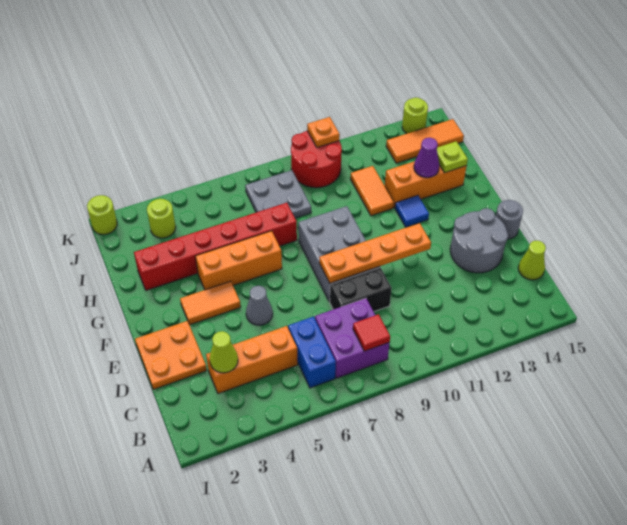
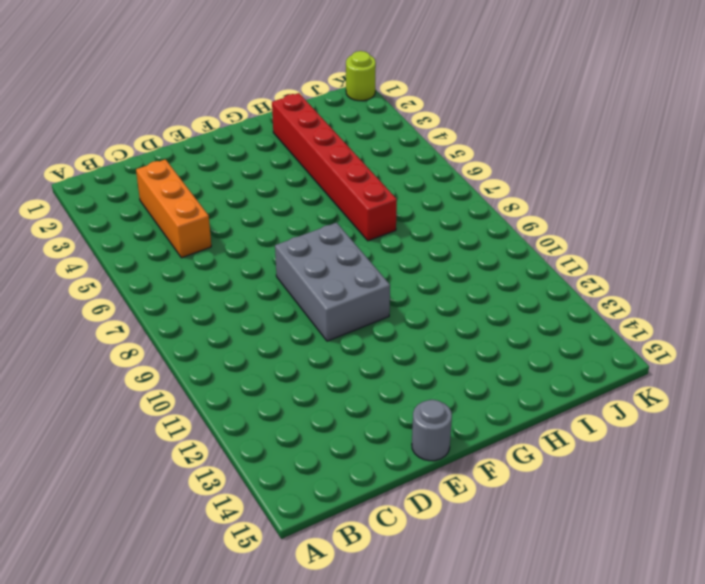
grey 2x3 brick [275,223,390,341] -> grey 2x3 brick turned to [298,206,380,301]
none -> blue 1x2 brick [288,316,336,388]
none -> purple 2x2 brick [315,298,390,378]
none -> lime 1x1 cone [518,241,546,280]

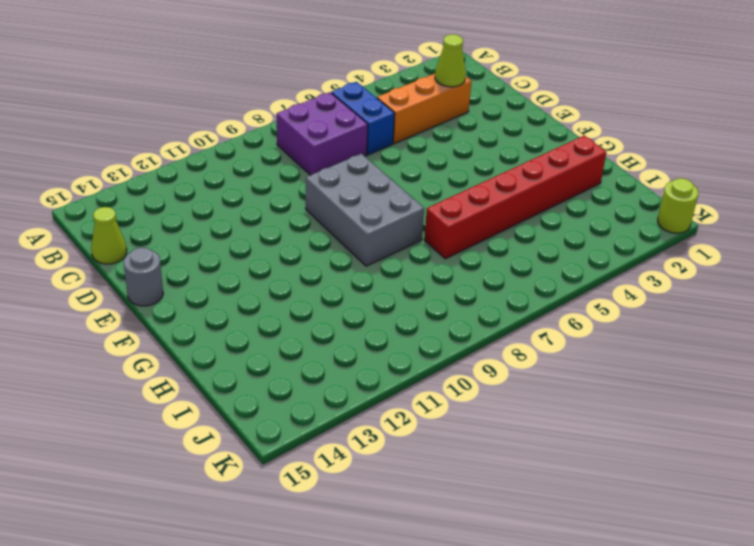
none -> orange 2x2 plate [135,321,207,389]
none -> black 1x2 brick [329,268,392,312]
none -> grey 2x2 round brick [450,208,508,273]

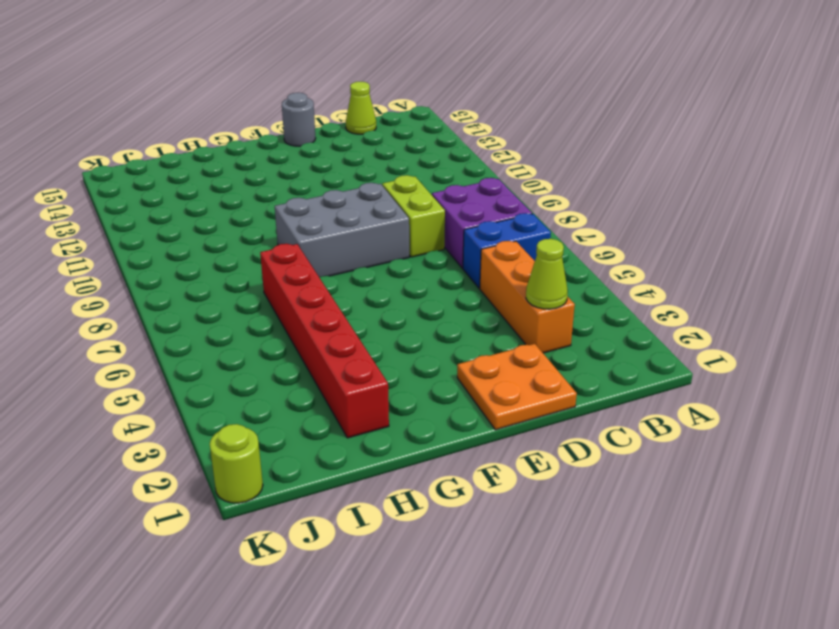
lime 1x2 brick [382,175,445,257] -> black 1x2 brick [329,268,392,312]
none -> grey 2x2 round brick [450,208,508,273]
none -> grey 1x1 cone [246,286,273,325]
none -> orange 1x2 tile [180,281,241,325]

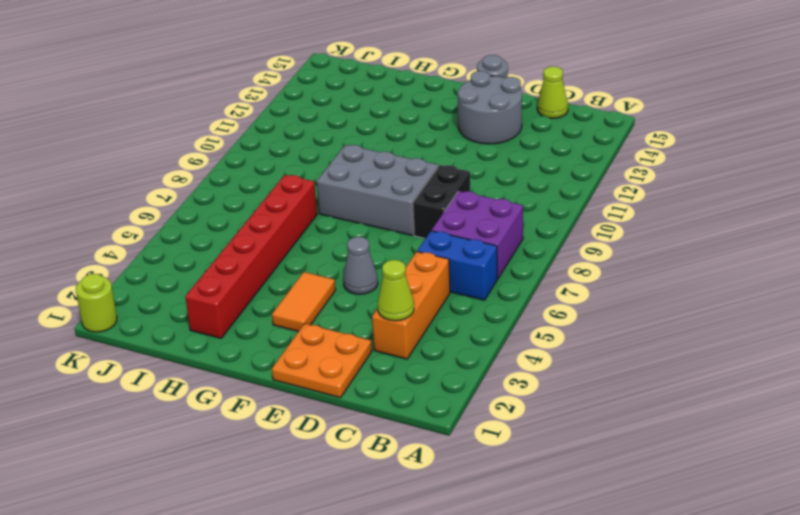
none -> orange 1x3 brick [195,231,282,290]
none -> blue 1x1 tile [395,195,429,227]
none -> orange 1x2 tile [350,166,394,216]

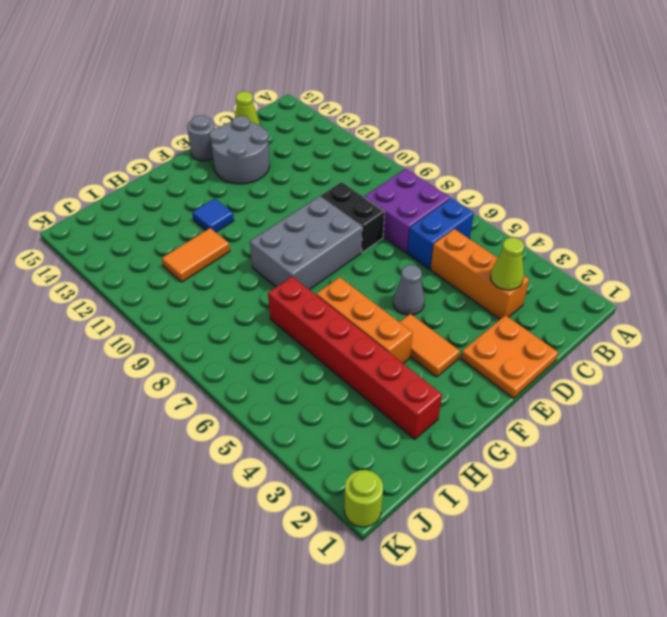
none -> orange 1x3 brick [385,161,467,208]
none -> grey 2x2 plate [245,170,311,218]
none -> lime 1x1 round brick [147,199,176,238]

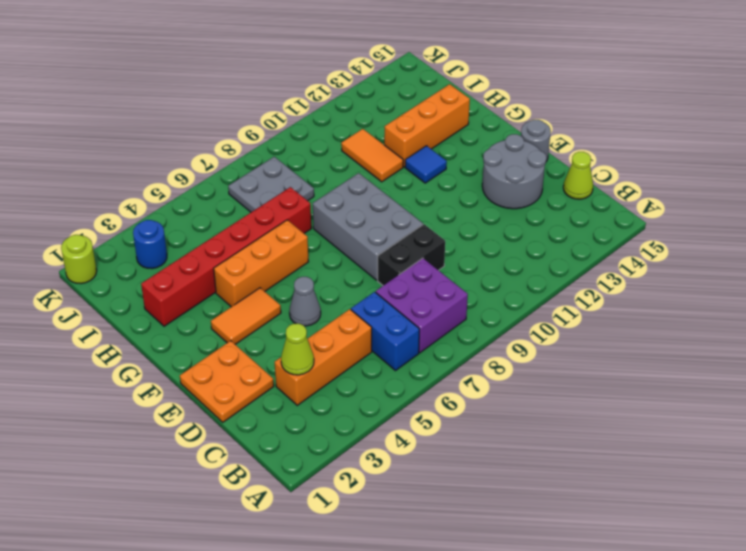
blue 1x1 round brick [133,220,167,269] -> lime 1x1 round brick [147,199,176,238]
none -> red 2x2 round brick [291,131,342,188]
none -> orange 1x3 tile [386,119,464,163]
none -> lime 1x1 round brick [402,98,428,133]

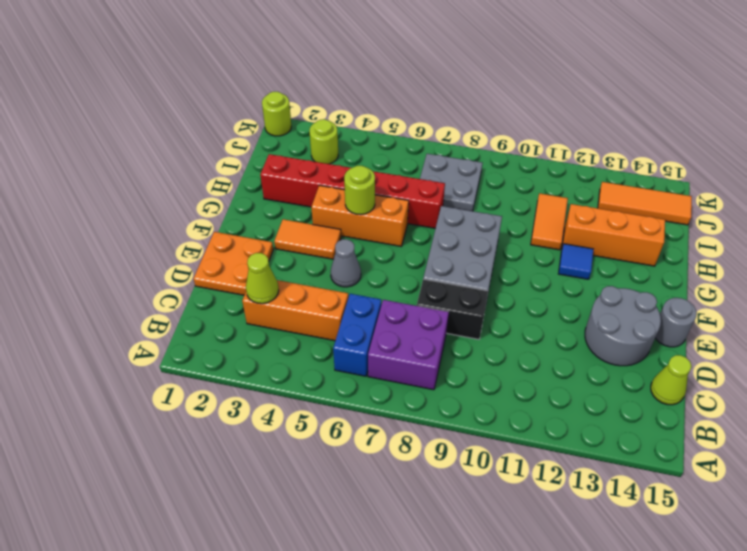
lime 1x1 round brick [344,166,375,215] -> lime 1x1 round brick moved to [402,98,428,133]
none -> red 2x2 round brick [291,131,342,188]
none -> red 1x1 tile [353,314,390,351]
none -> orange 1x4 plate [319,223,431,283]

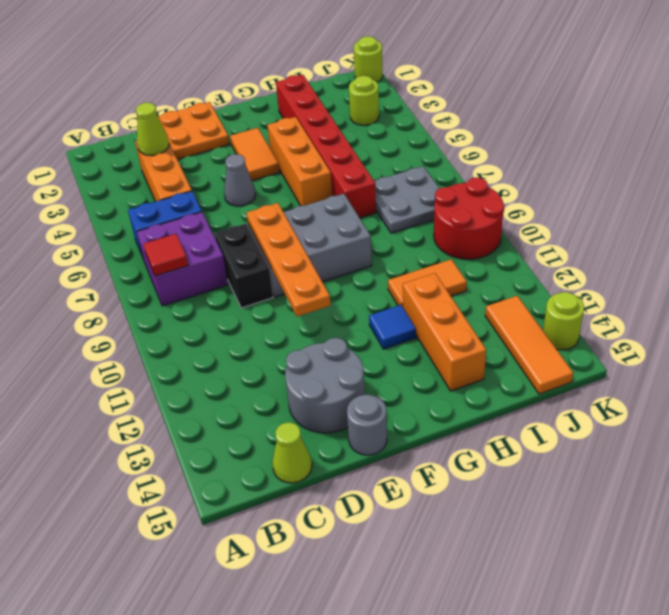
none -> purple 1x1 cone [414,138,439,178]
none -> lime 1x1 plate [437,141,468,173]
none -> orange 1x1 plate [307,117,340,147]

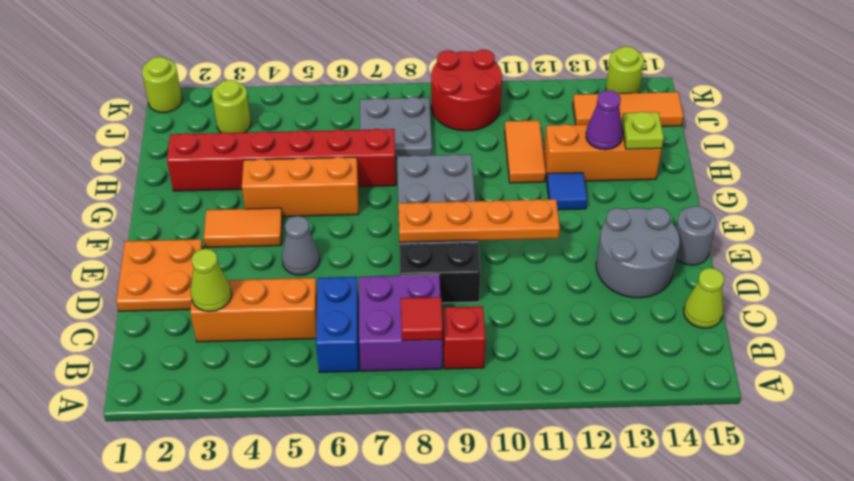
red 1x1 brick [443,306,485,369] -> none
none -> orange 1x1 plate [307,117,340,147]

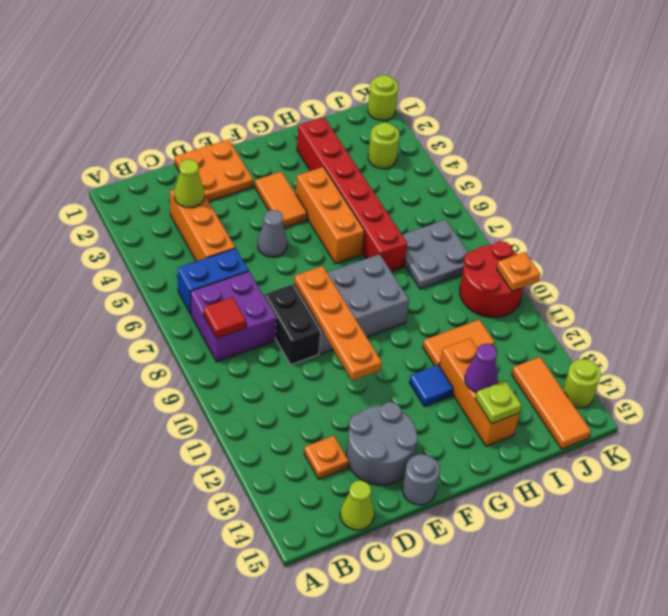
orange 1x1 plate [304,436,349,479] -> none

